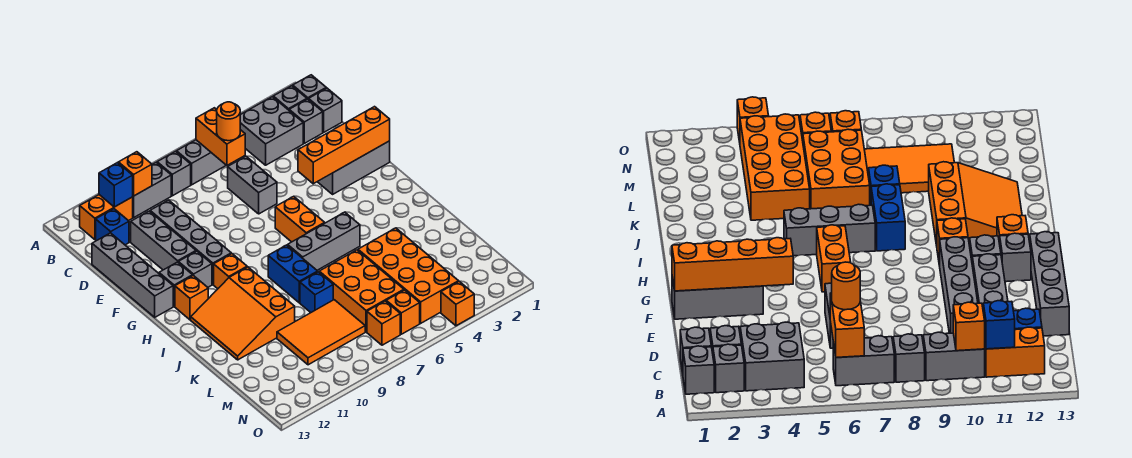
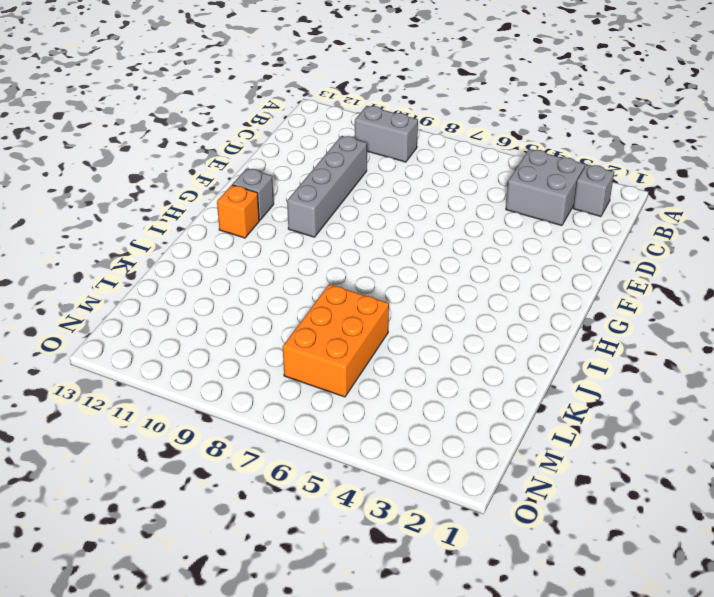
none -> grey 1x1 brick [293,75,326,100]
none -> grey 1x2 brick [177,140,226,185]
none -> grey 1x1 brick [157,151,191,196]
none -> orange 1x2 brick [80,195,133,240]

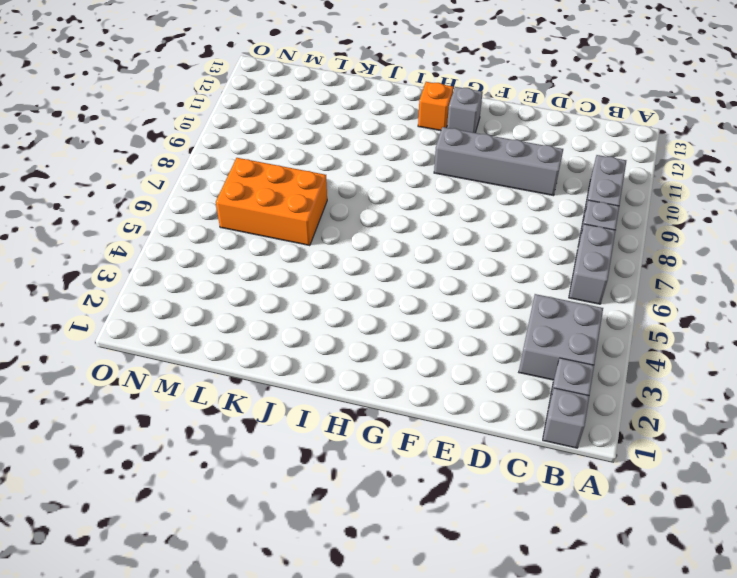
none -> orange 1x2 brick [80,195,133,240]
none -> grey 1x1 brick [309,88,342,132]
none -> grey 1x1 brick [289,99,323,143]
none -> blue 1x1 brick [96,209,129,245]

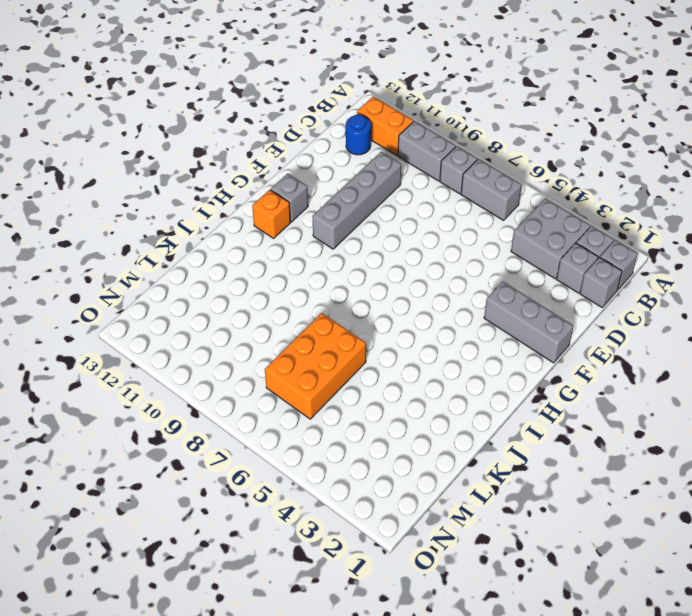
blue 1x1 round brick [346,115,371,155] -> blue 1x1 brick [96,209,129,245]
none -> grey 1x2 brick [228,156,277,214]
none -> grey 1x3 brick [131,211,196,270]
none -> grey 1x4 brick [92,233,173,317]
none -> orange 1x2 brick [275,196,325,242]

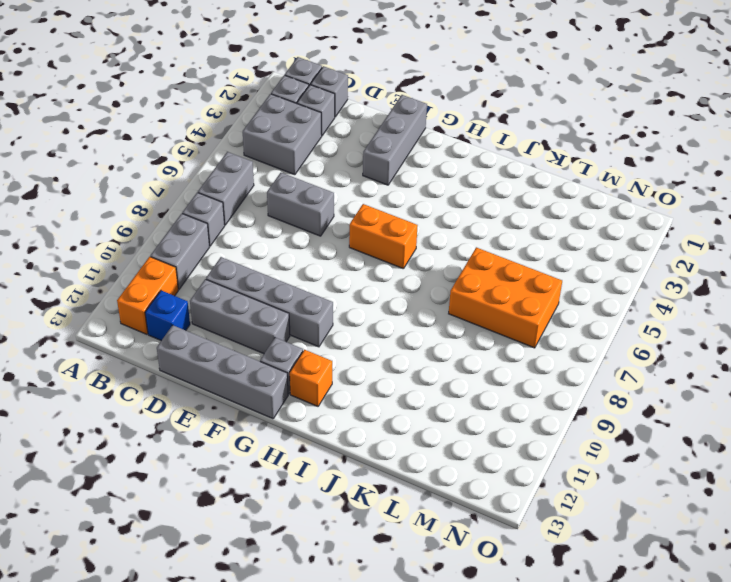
none -> grey 1x1 brick [178,251,212,287]
none -> orange 1x1 brick [214,254,247,289]
none -> grey 1x3 brick [288,212,360,270]
none -> blue 1x2 brick [268,245,318,303]

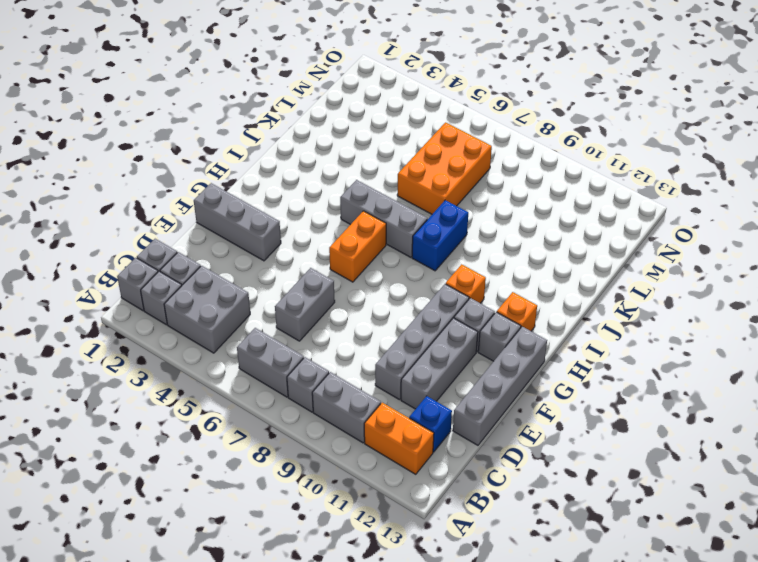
none -> orange 3x3 slope [191,267,295,360]
none -> orange 2x4 brick [358,228,459,323]
none -> blue 1x1 brick [300,272,333,312]
none -> orange 2x3 tile [277,300,365,365]

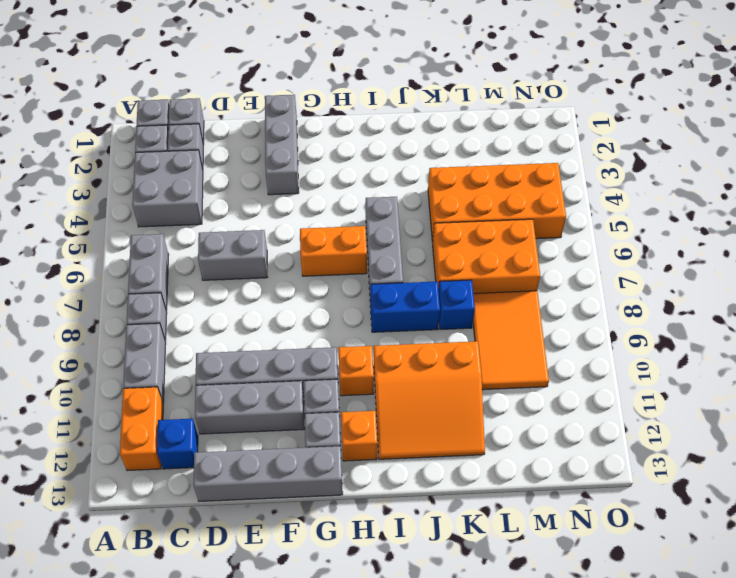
none -> orange 1x1 brick [386,290,420,334]
none -> orange 1x1 brick [367,301,400,345]
none -> orange 1x1 brick [441,281,474,326]
none -> orange 1x2 brick [196,108,245,165]

